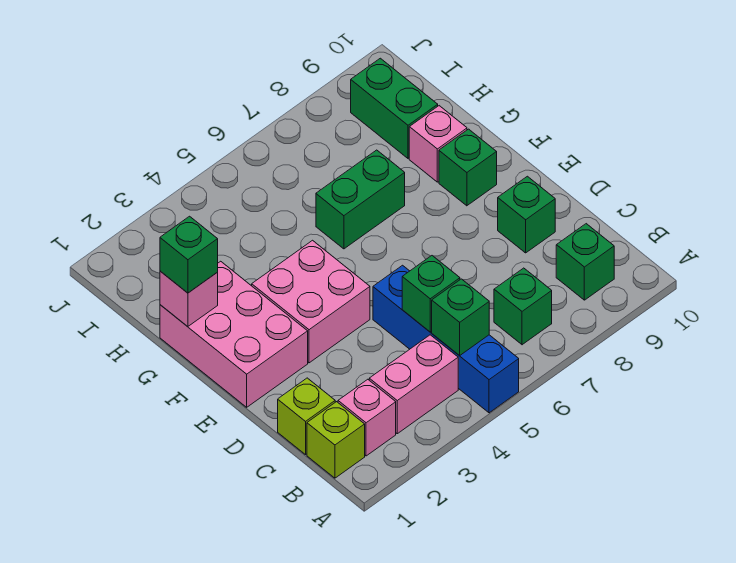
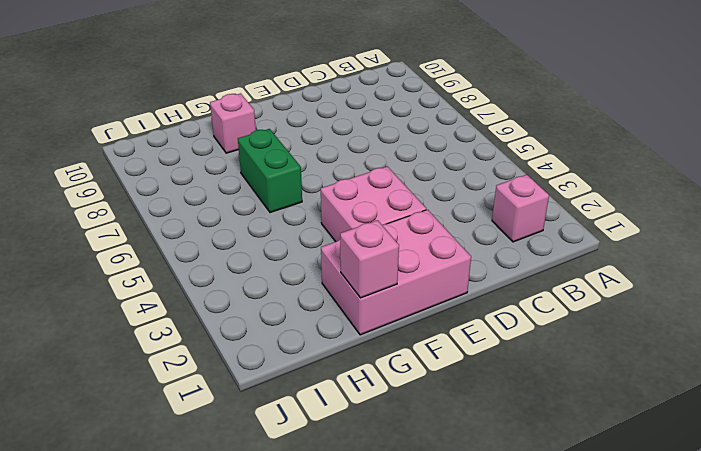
none -> blue 1x4 brick [373,265,519,413]
none -> lime 1x1 brick [307,402,365,478]
none -> pink 1x2 brick [369,335,458,434]

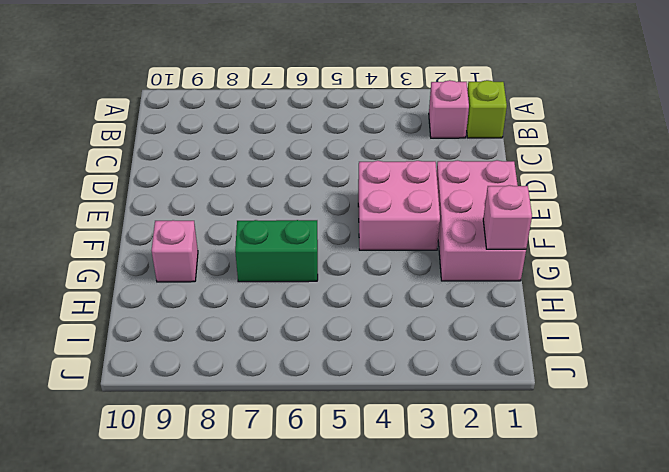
none -> blue 1x4 brick [373,265,519,413]
none -> pink 1x2 brick [369,335,458,434]
none -> green 1x1 brick [494,268,552,345]

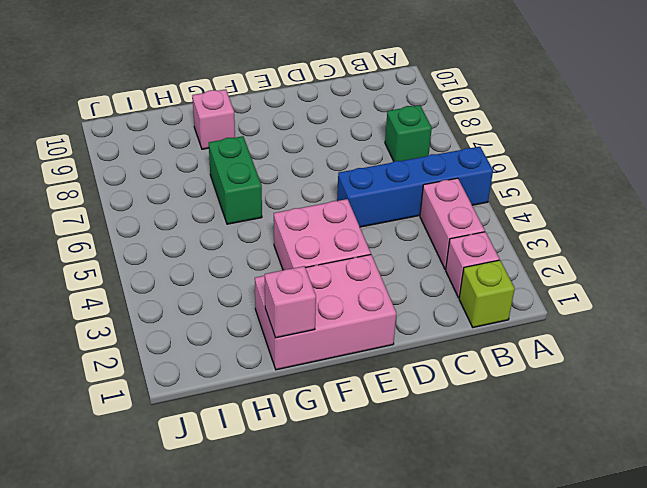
none -> green 1x1 brick [556,224,614,300]
none -> lime 1x1 brick [278,378,335,455]
none -> green 1x1 brick [498,176,555,253]

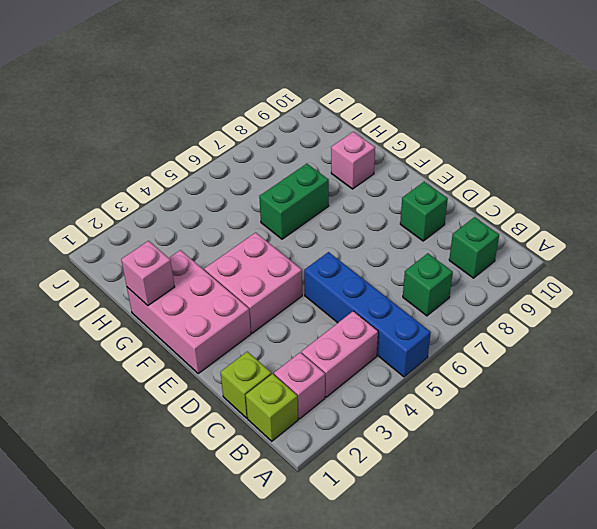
none -> green 1x1 brick [439,129,497,206]
none -> green 1x2 brick [351,58,438,158]
none -> green 1x1 brick [432,279,489,356]

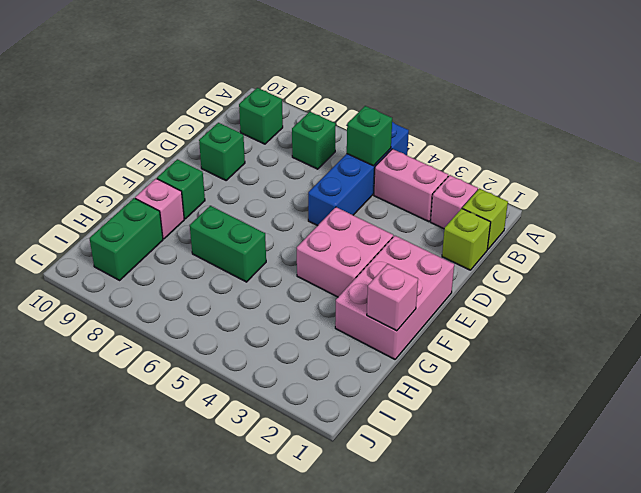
none -> green 1x1 brick [402,256,460,332]
none -> green 1x1 brick [160,216,218,293]

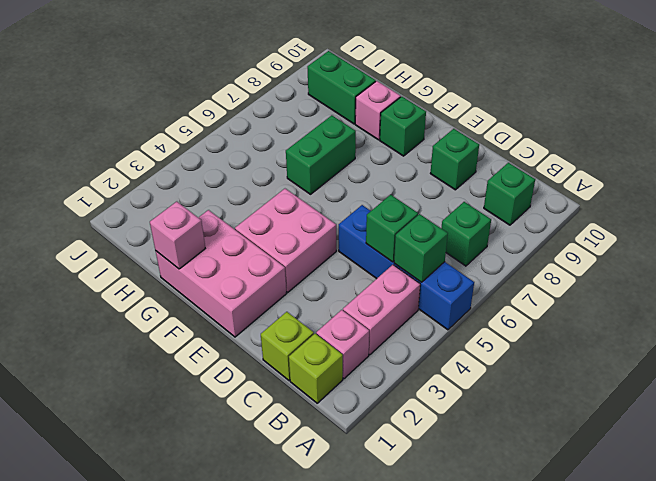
none -> green 1x1 brick [160,216,218,293]

